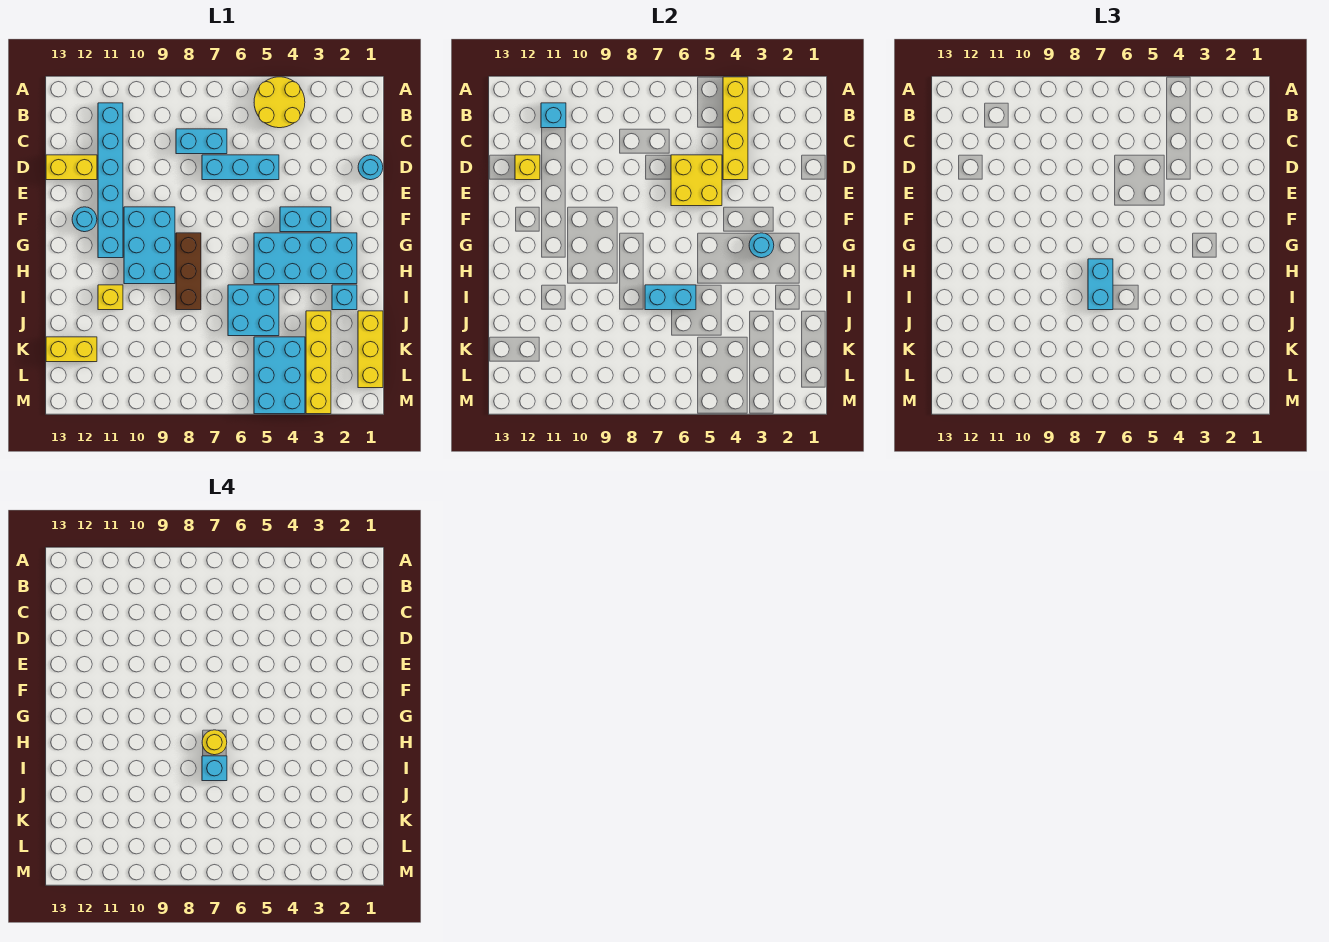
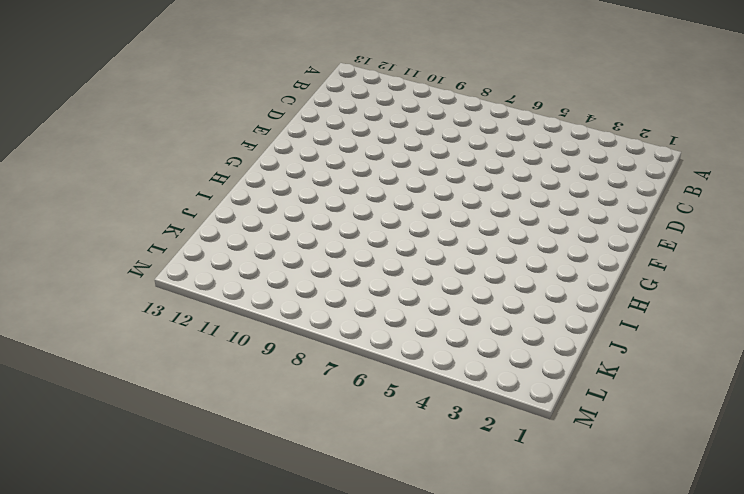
none -> yellow 2x2 round brick [254,77,305,128]
none -> cyan 1x6 brick [98,103,123,258]
none -> cyan 1x2 brick [176,129,227,154]

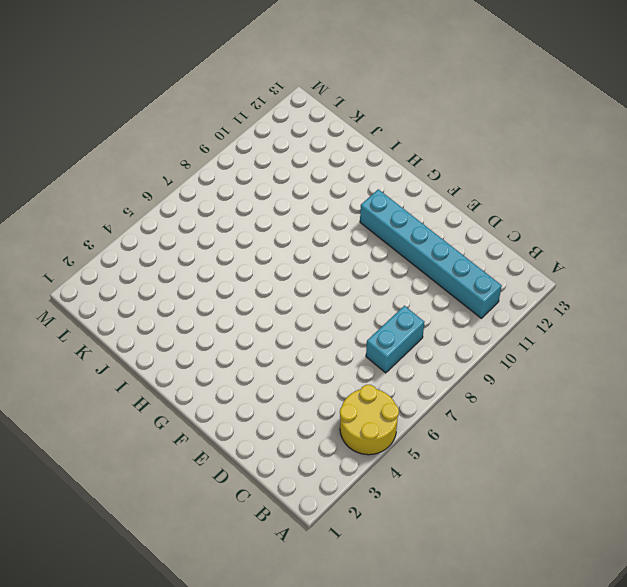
none -> cyan 1x1 round brick [358,155,383,180]
none -> cyan 1x3 brick [202,155,279,180]
none -> yellow 1x2 brick [46,155,97,180]

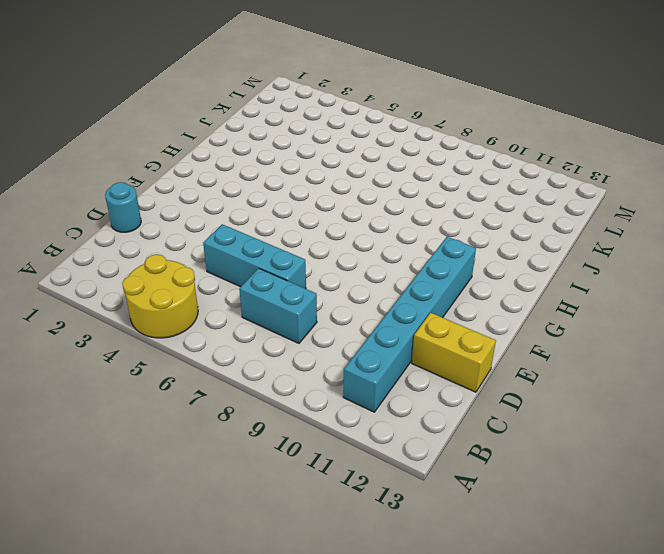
none -> cyan 1x2 brick [280,207,331,232]
none -> cyan 2x3 brick [124,207,175,284]
none -> cyan 1x1 round brick [72,207,97,232]

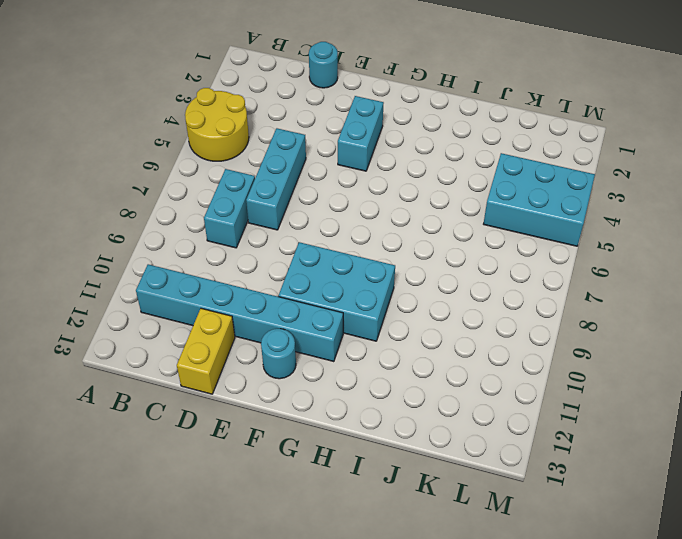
none -> cyan 2x4 brick [254,233,357,284]
none -> brown 1x3 brick [176,233,201,310]
none -> cyan 1x1 brick [332,285,357,310]

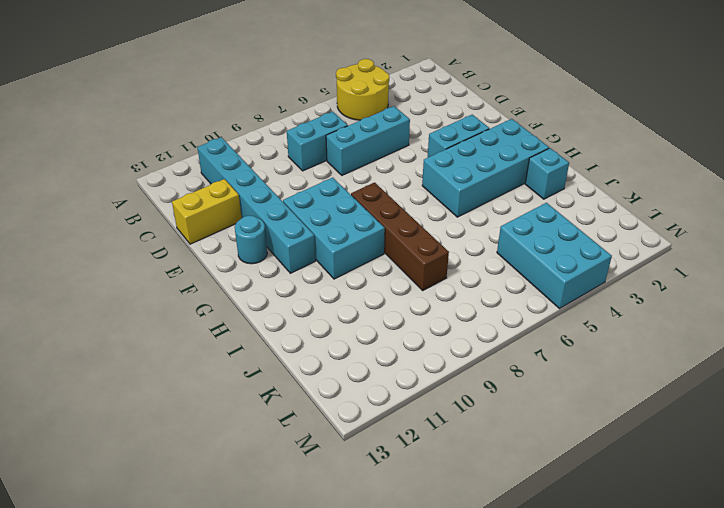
brown 1x4 brick [351,183,449,290] -> brown 1x3 brick [176,233,201,310]
none -> cyan 1x1 round brick [358,155,383,180]
none -> cyan 2x2 brick [228,285,279,336]
none -> yellow 1x1 brick [98,285,123,310]

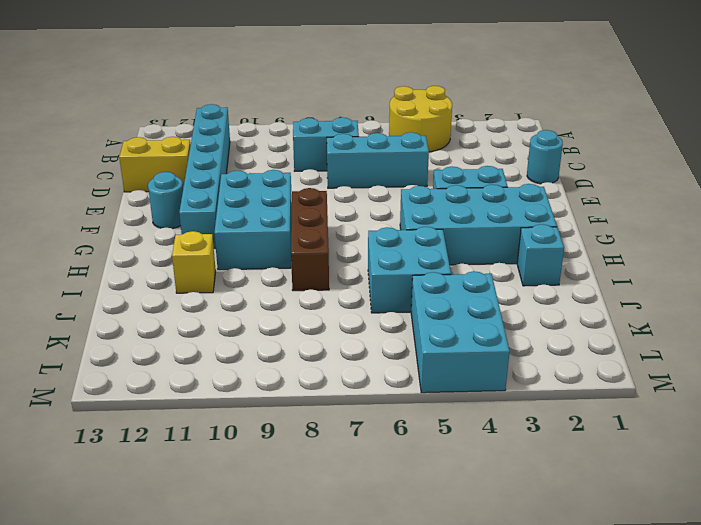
none -> yellow 1x3 brick [358,311,383,388]
none -> yellow 1x4 brick [306,311,331,414]
none -> yellow 1x2 brick [46,337,97,362]

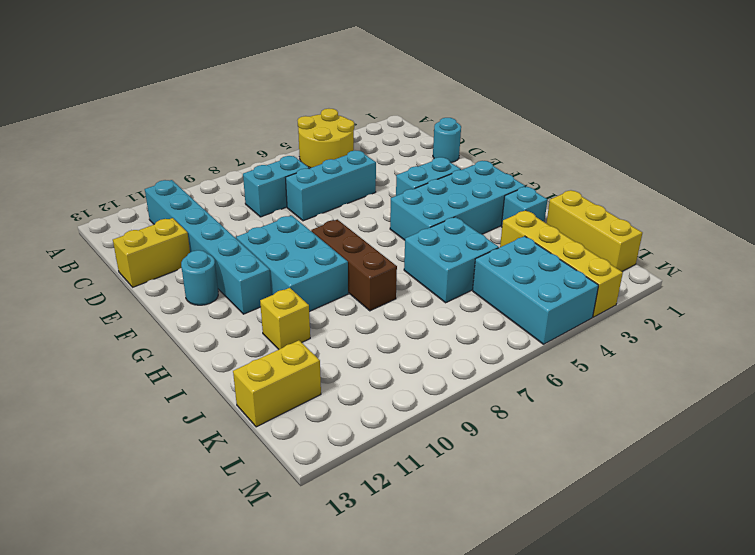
none -> yellow 1x4 brick [723,77,748,180]
none -> cyan 1x1 brick [541,103,566,128]
none -> yellow 2x2 brick [671,155,722,206]

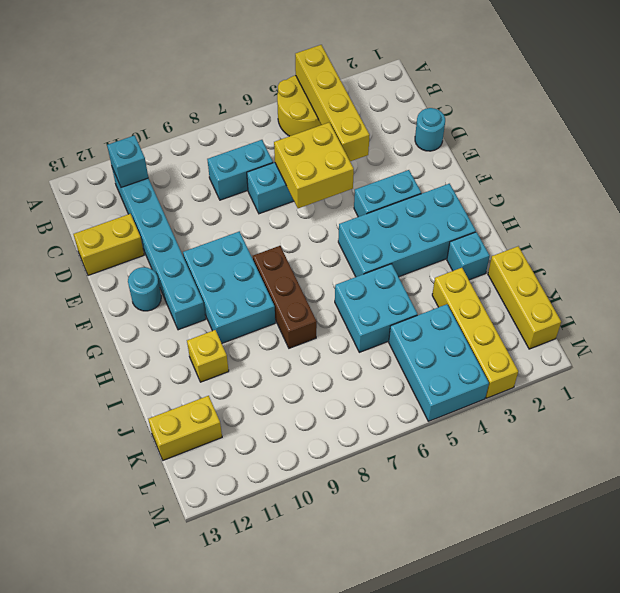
none -> yellow 1x1 brick [515,155,540,180]
none -> cyan 1x1 round brick [749,233,774,258]
none -> cyan 1x2 brick [645,285,696,310]

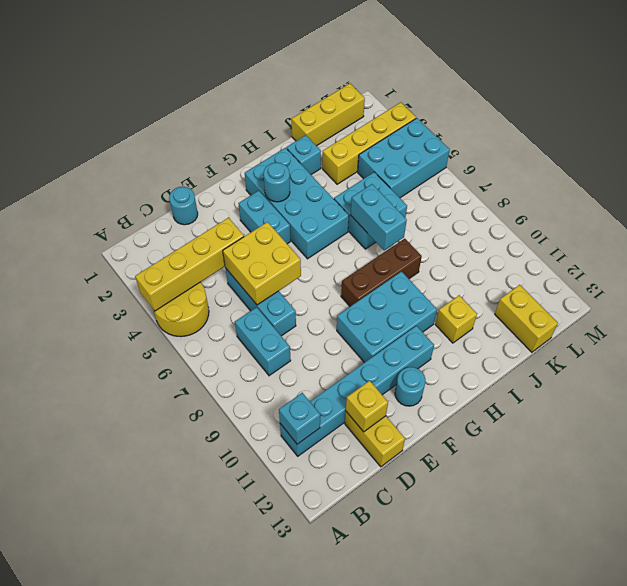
none -> cyan 1x2 brick [1088,259,1113,310]
none -> yellow 1x1 round brick [202,730,227,755]
none -> cyan 1x1 brick [202,756,227,781]

